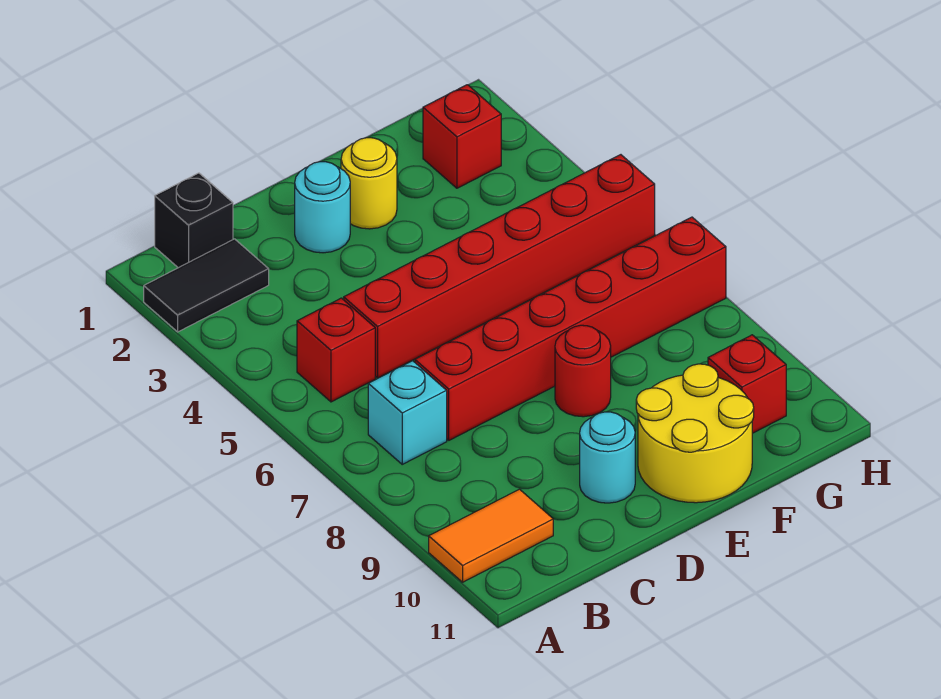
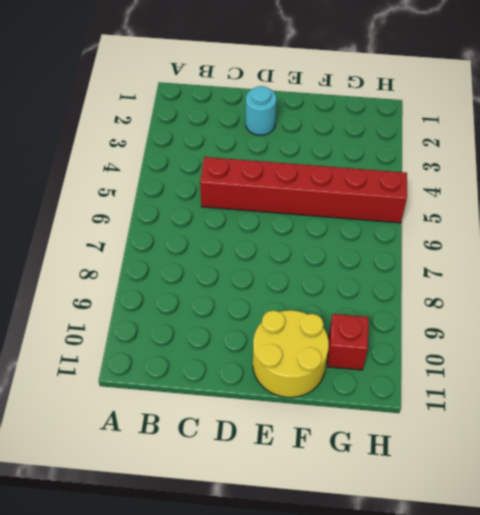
none -> black 1x2 tile [144,239,269,332]
none -> orange 1x2 tile [429,489,553,582]
none -> black 1x1 brick [155,173,233,268]

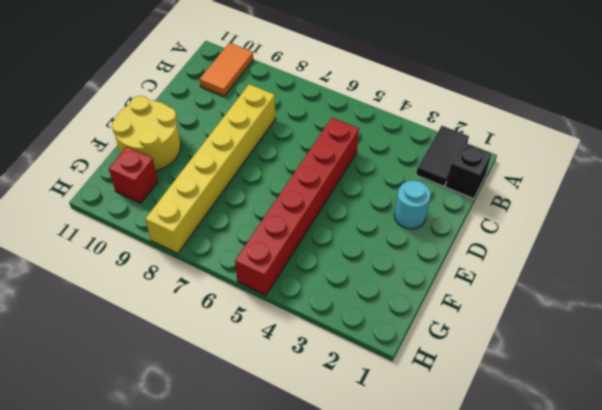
yellow 1x6 brick [145,84,276,253] -> red 1x1 round brick [555,325,611,417]
none -> red 1x1 brick [297,298,375,402]
none -> cyan 1x1 brick [368,361,447,464]
none -> red 1x6 brick [415,217,726,440]

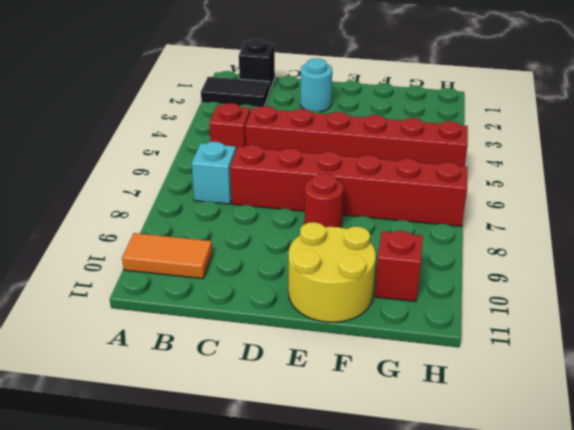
none -> cyan 1x1 round brick [580,412,635,503]
none -> yellow 1x1 round brick [341,138,397,229]
none -> red 1x1 brick [423,85,501,188]

